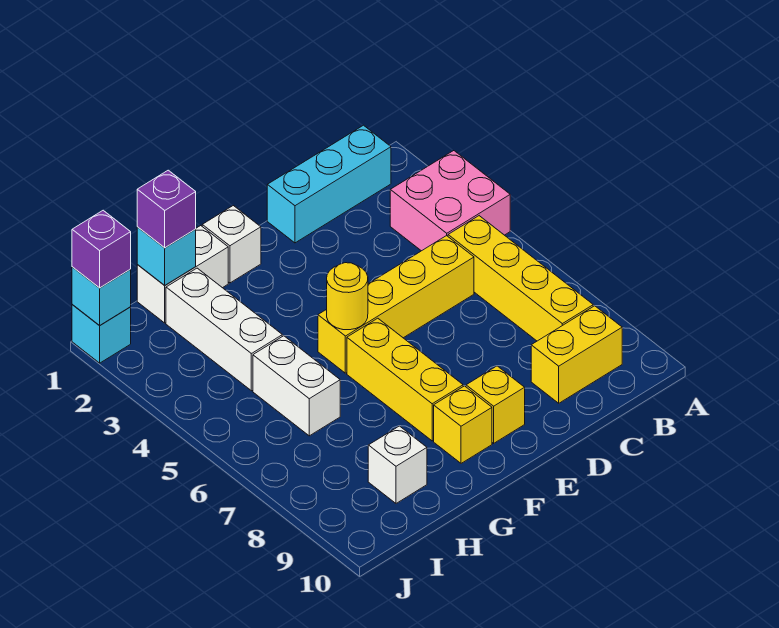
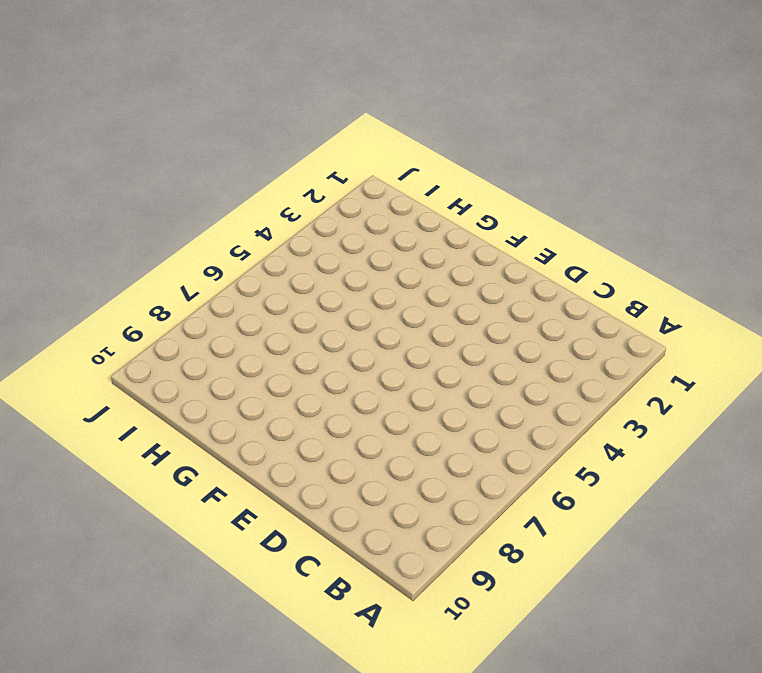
none -> pink 2x2 brick [390,151,510,251]
none -> cyan 1x3 brick [267,125,391,243]
none -> yellow 1x4 brick [448,216,593,341]

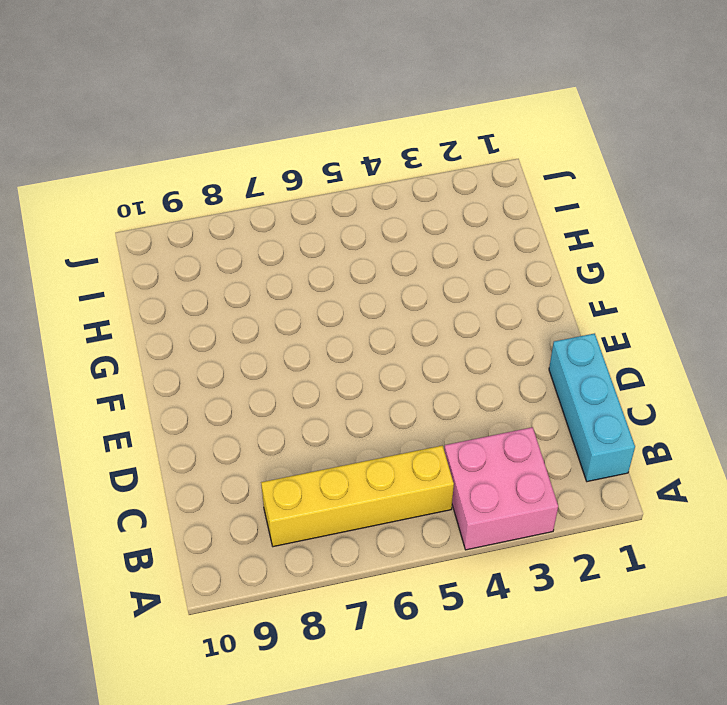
none -> yellow 1x2 brick [531,306,622,403]
none -> yellow 1x4 brick [318,236,474,373]
none -> yellow 1x1 brick [466,366,525,443]

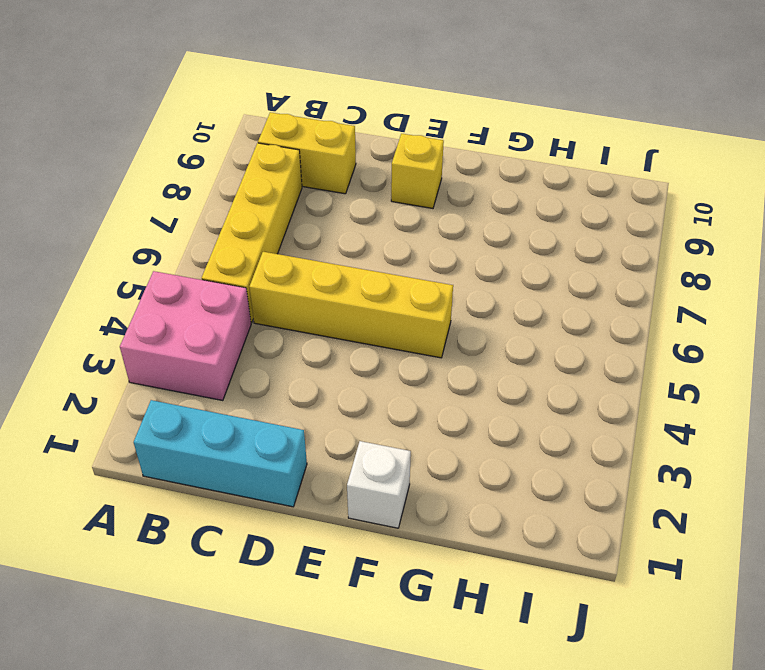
none -> yellow 1x3 brick [347,318,463,441]
none -> yellow 1x1 brick [434,386,492,463]
none -> white 1x2 brick [137,226,228,323]

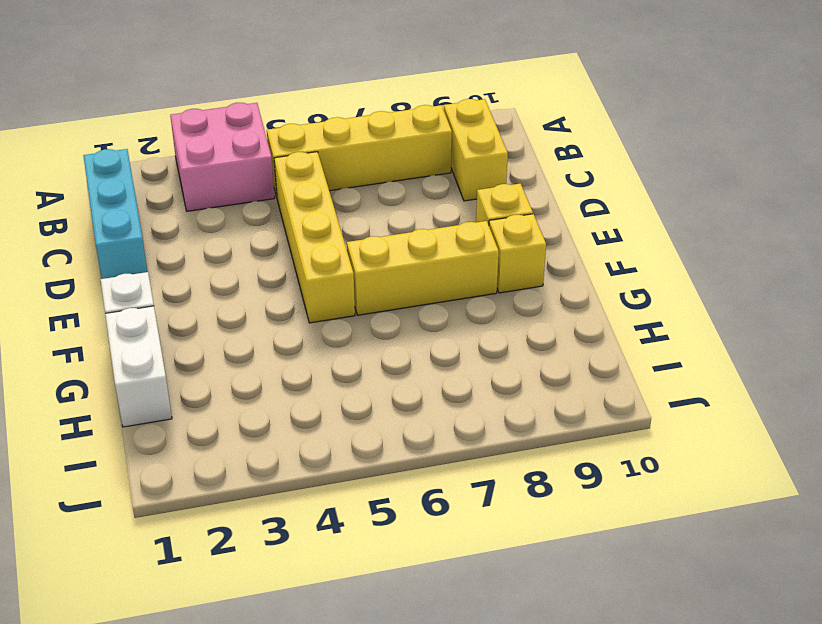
none -> white 1x3 brick [166,268,282,391]
none -> white 1x2 brick [253,336,340,436]
none -> white 1x1 brick [368,426,427,503]

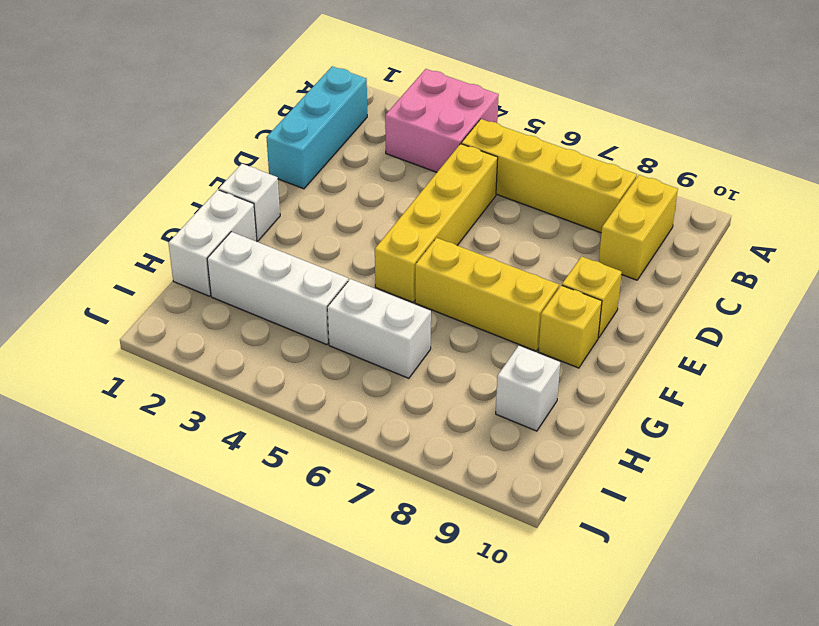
none -> cyan 1x1 brick [72,305,131,363]
none -> yellow 1x1 round brick [327,263,368,330]
none -> cyan 1x1 brick [137,227,196,285]

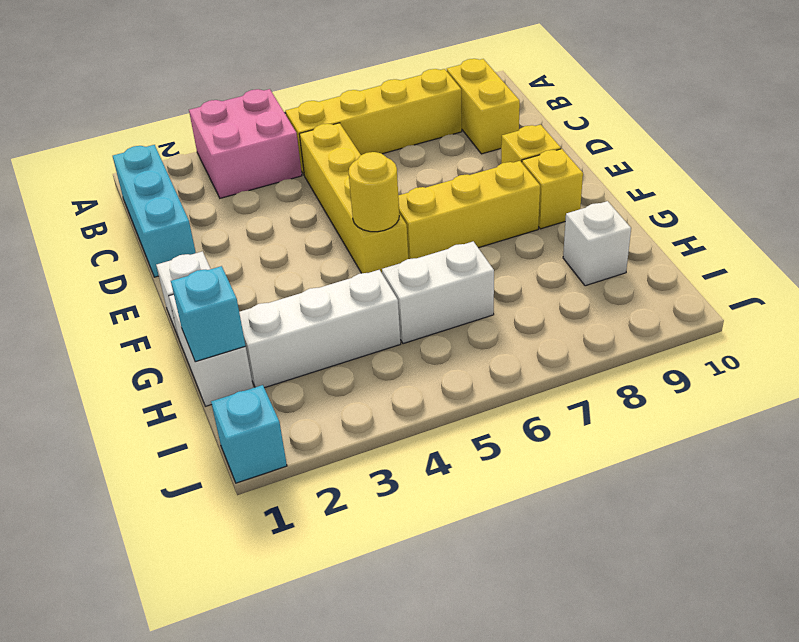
none -> cyan 1x1 brick [72,267,131,326]
none -> purple 1x1 brick [137,170,196,248]
none -> purple 1x1 brick [72,210,131,288]

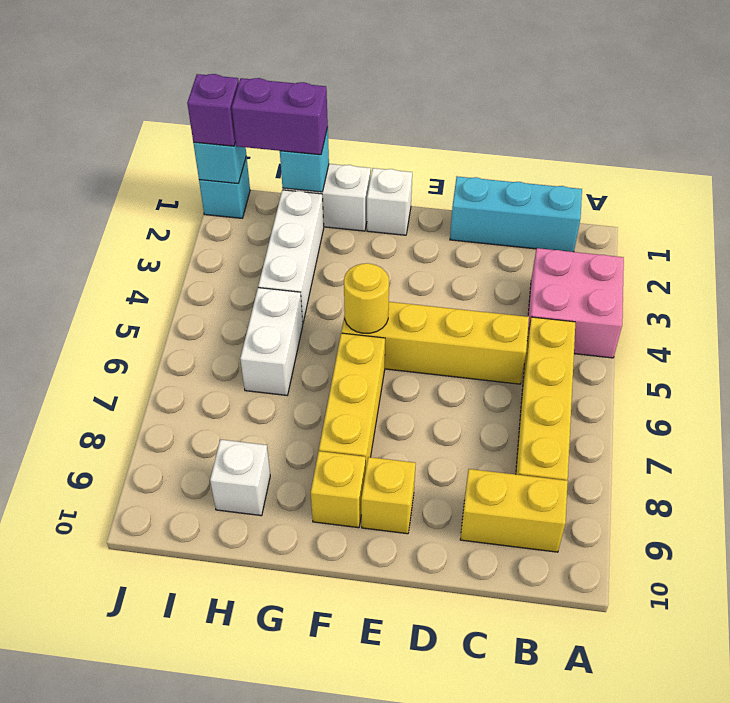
purple 1x2 brick [232,78,328,155] -> purple 1x1 brick [137,170,196,248]

